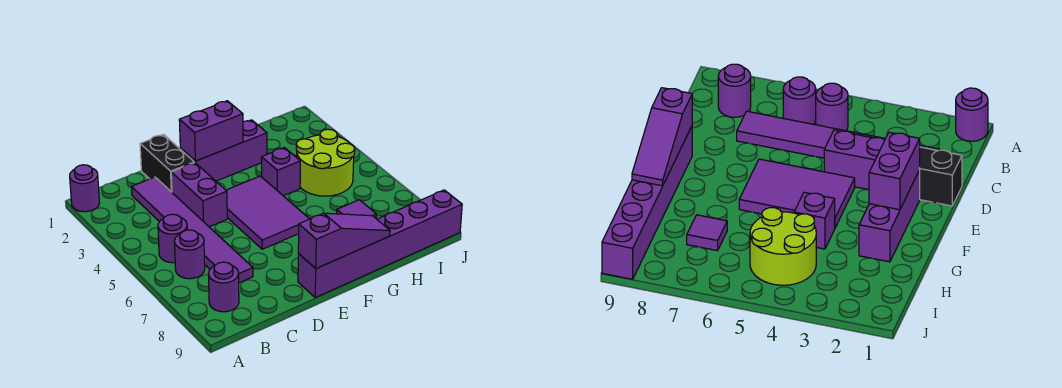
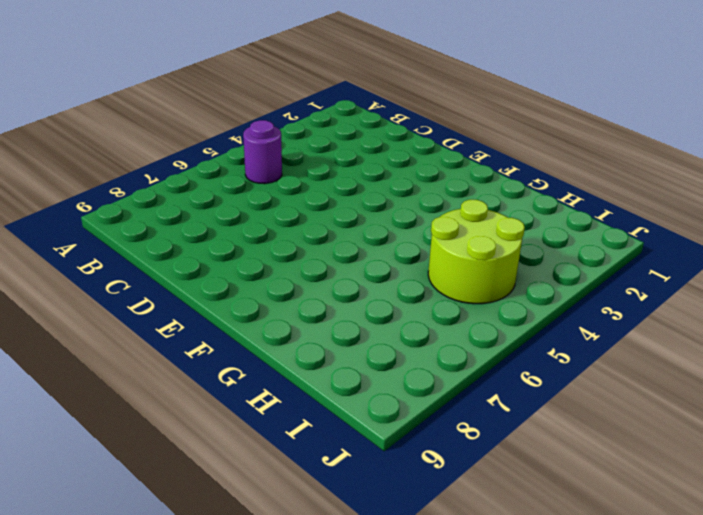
none -> purple 1x1 round brick [70,165,99,212]
none -> purple 1x1 round brick [175,230,205,279]
none -> purple 1x1 round brick [208,262,239,312]

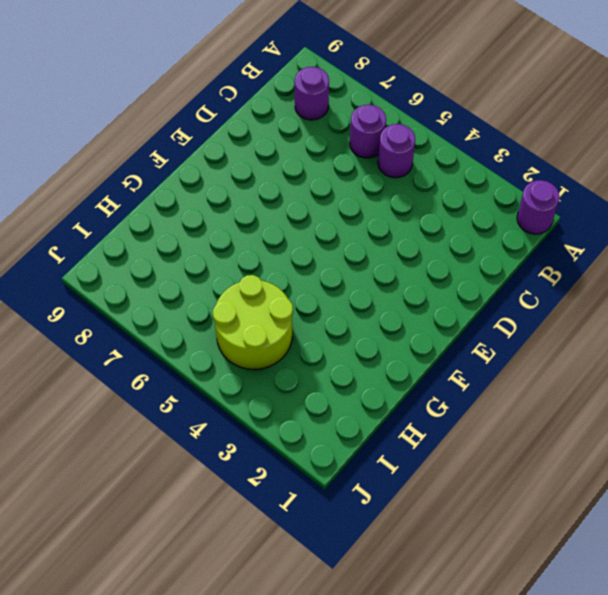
none -> purple 1x6 tile [131,177,253,283]
none -> black 1x2 brick [140,135,194,192]
none -> purple 1x2 brick [171,163,227,227]

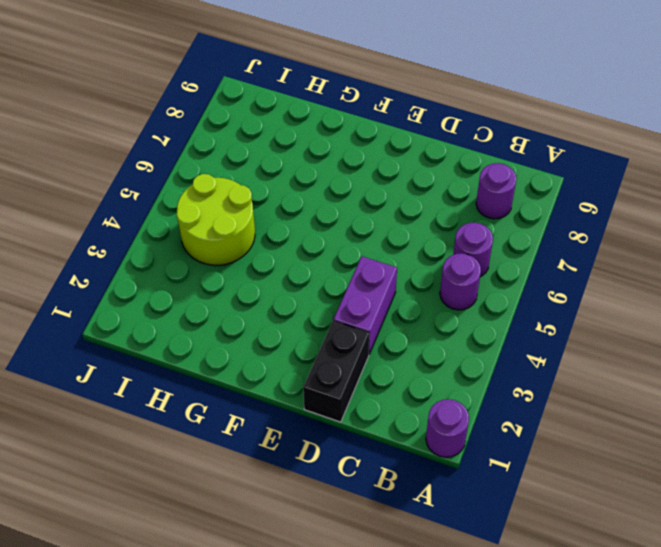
none -> purple 1x6 tile [131,177,253,283]
none -> purple 1x3 brick [180,120,267,181]
none -> purple 2x3 tile [226,176,309,249]

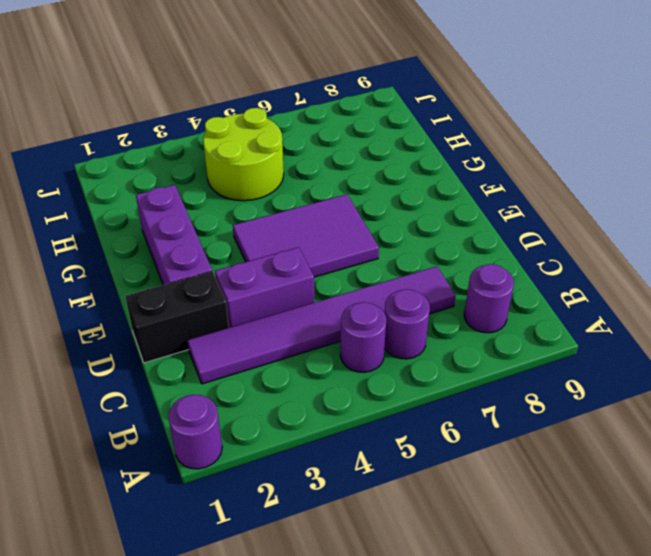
none -> purple 1x6 brick [298,190,462,297]
none -> purple 1x1 brick [261,148,300,196]
none -> purple 1x1 tile [337,200,376,218]

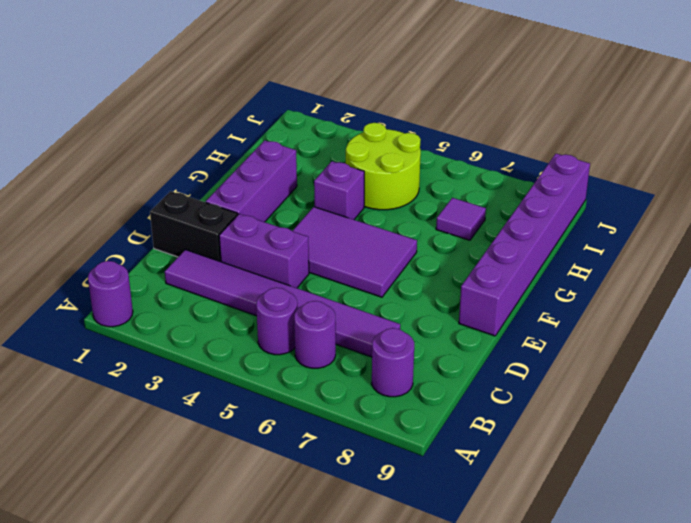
none -> purple 1x2 brick [179,101,243,161]
none -> purple 1x3 slope [298,213,390,269]

